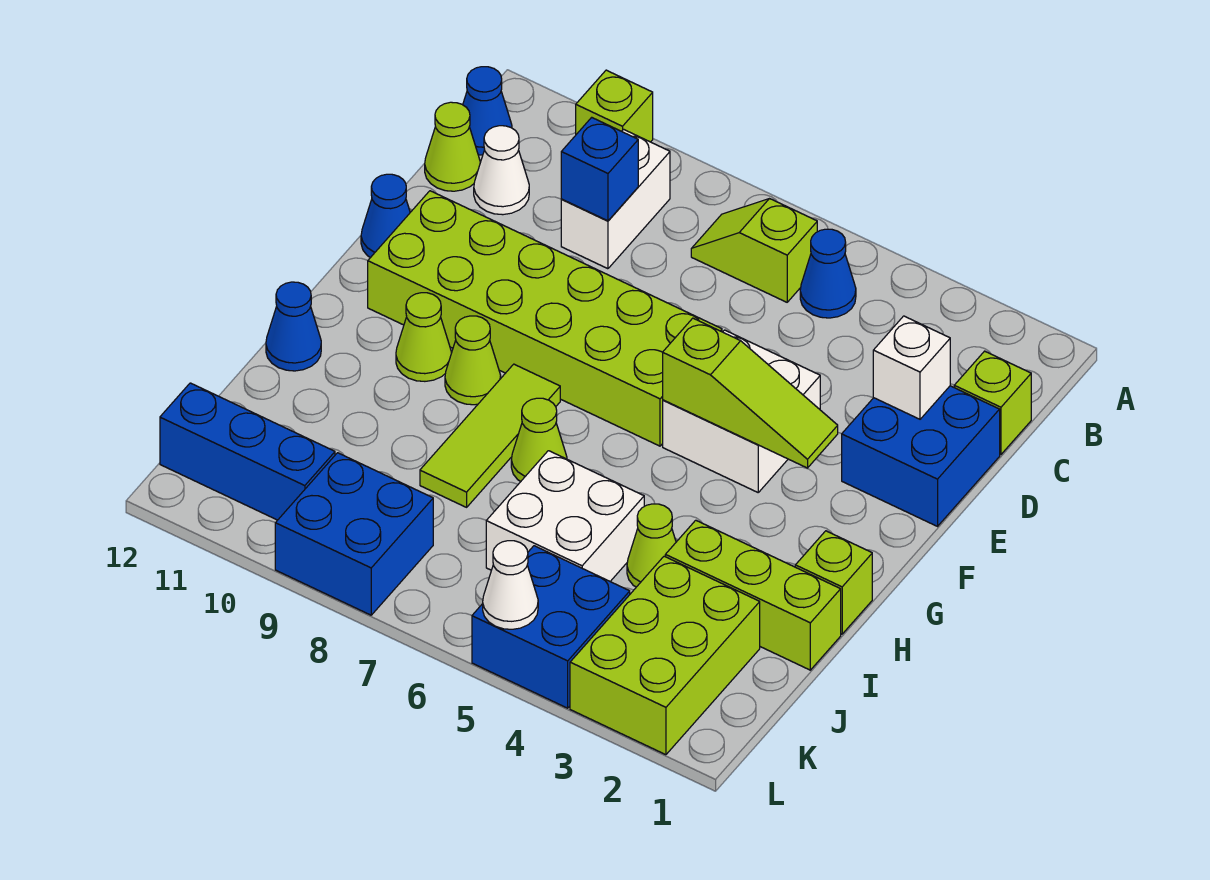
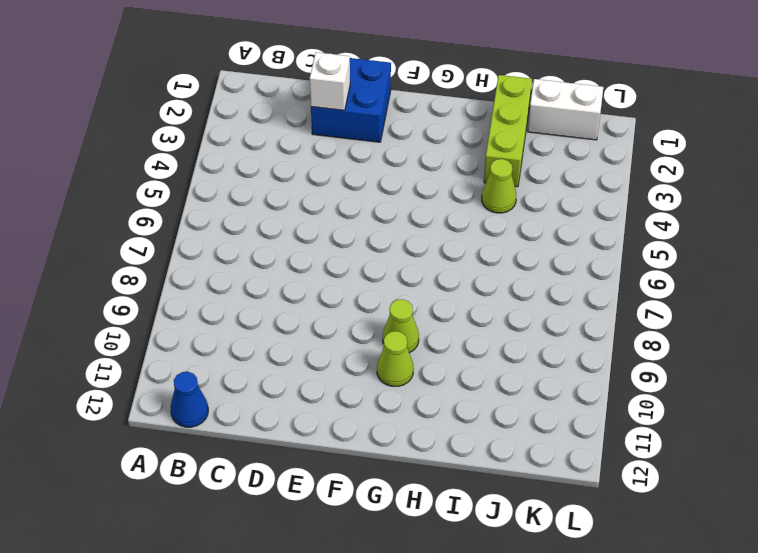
white 1x2 brick [528,79,603,140] -> white 1x2 brick moved to [561,129,670,269]
none -> lime 1x1 brick [576,70,653,142]
none -> blue 1x1 cone [800,229,856,318]
none -> lime 1x2 slope [691,199,817,302]

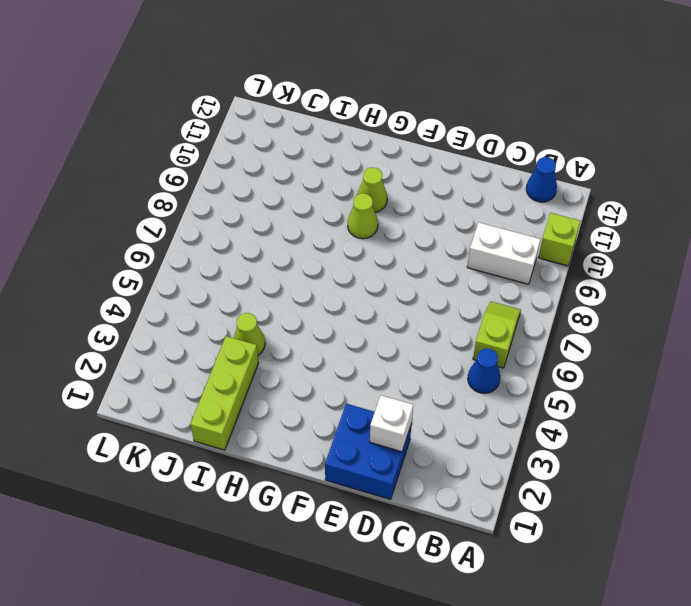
none -> lime 1x1 brick [954,351,1031,455]
none -> white 1x1 cone [474,126,529,215]
none -> lime 1x1 cone [425,102,480,191]

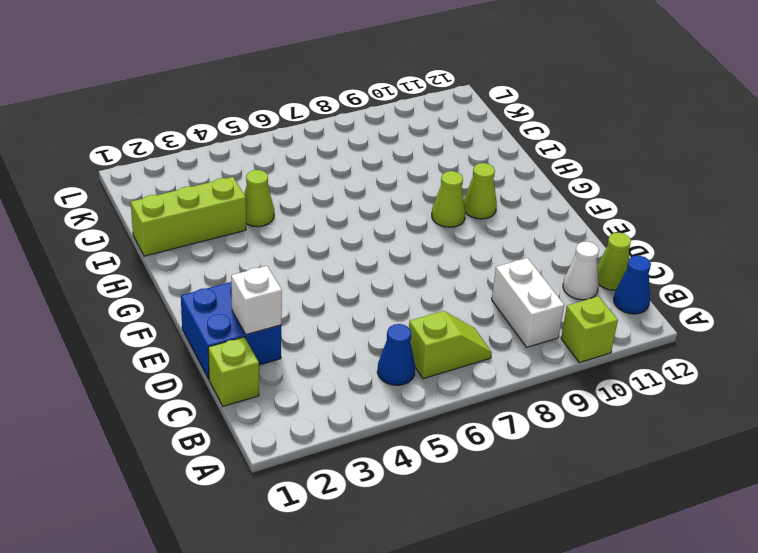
none -> white 2x2 brick [663,330,820,492]
none -> lime 2x6 brick [368,191,722,446]
none -> blue 1x1 cone [361,174,410,258]

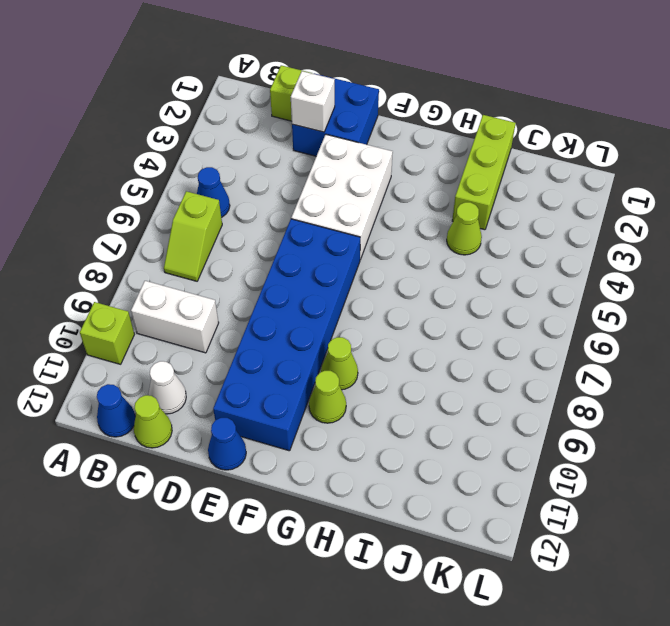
white 2x3 brick [291,135,393,260] -> white 2x2 brick [663,330,820,492]
blue 2x6 brick [213,219,360,451] -> lime 2x6 brick [368,191,722,446]
none -> lime 1x3 tile [420,364,560,507]
none -> lime 1x1 brick [795,531,872,634]
none -> lime 1x1 cone [511,398,567,482]

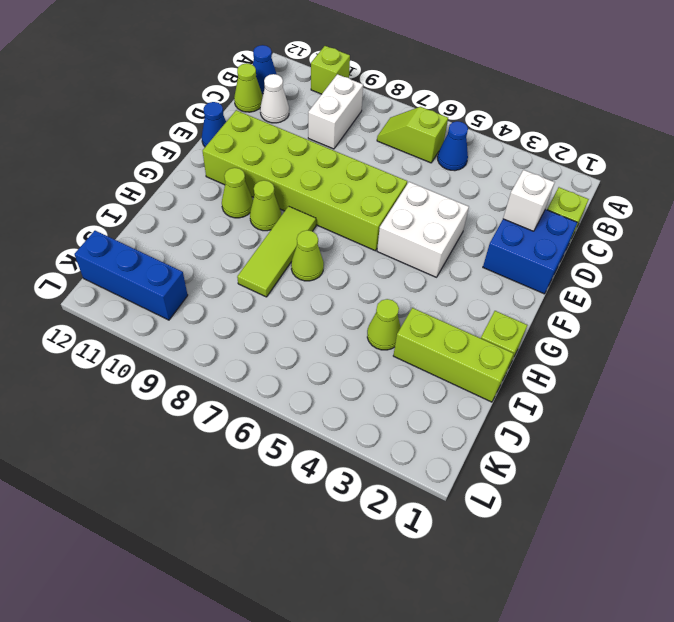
none -> blue 1x1 cone [266,282,321,371]
none -> white 2x2 brick [486,451,644,581]
none -> lime 2x3 brick [570,556,760,755]

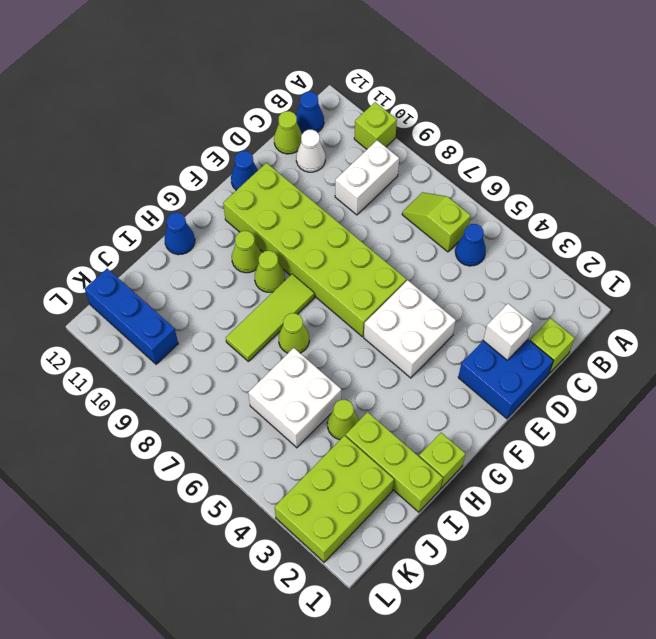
none -> blue 2x2 brick [472,546,630,708]
none -> blue 2x2 brick [275,453,433,615]
none -> blue 1x1 brick [561,117,638,221]

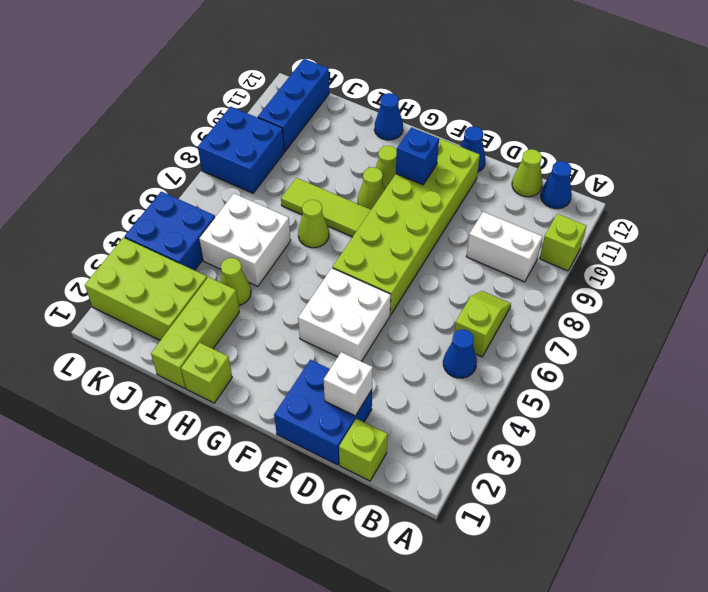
blue 1x1 brick [396,127,439,185] -> blue 1x1 brick moved to [561,117,638,221]
none -> white 1x1 cone [474,126,529,215]
none -> lime 1x3 slope [663,318,838,468]
none -> white 1x1 cone [483,541,538,629]

